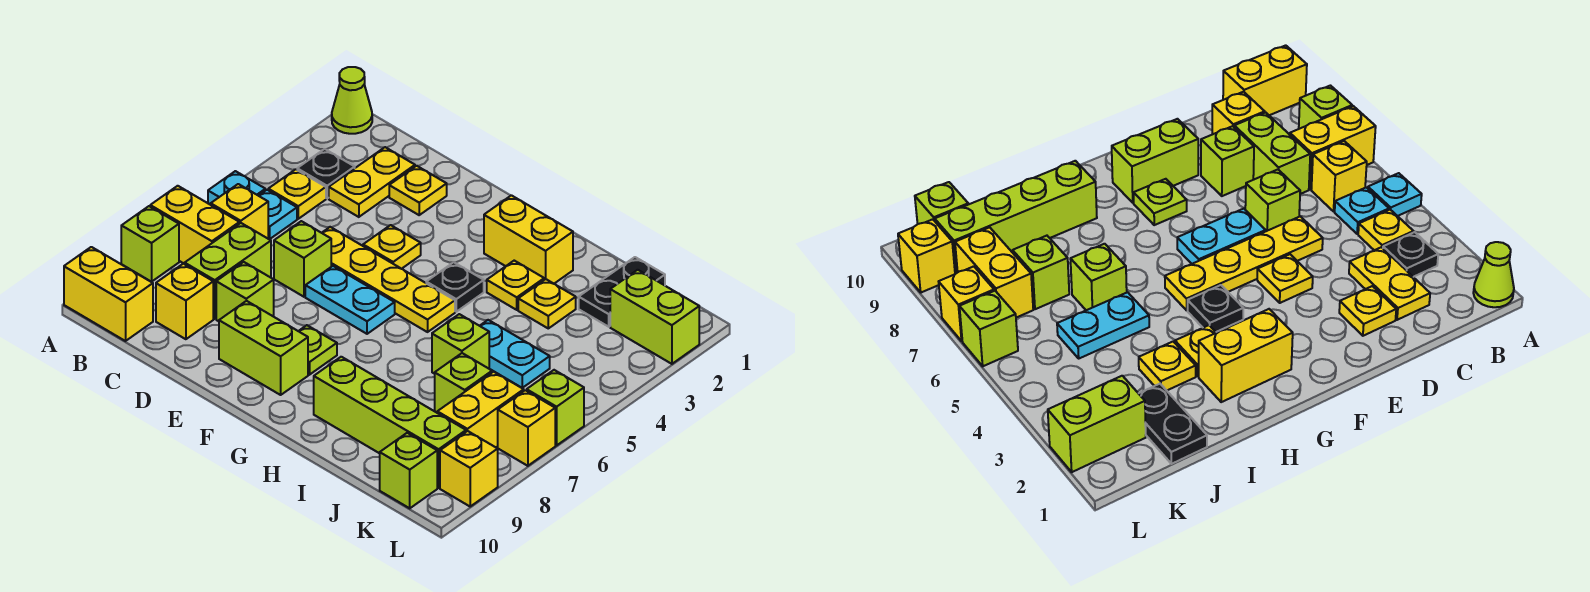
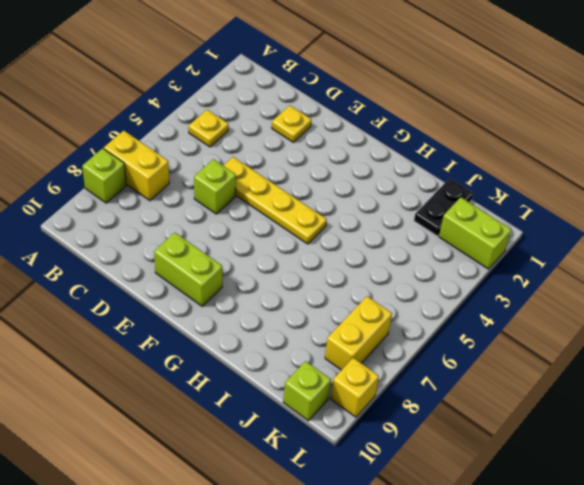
none -> lime 1x1 cone [332,67,372,134]
none -> cyan 1x1 plate [208,171,265,205]
none -> yellow 1x2 brick [64,247,153,341]
none -> black 1x1 plate [297,149,355,198]

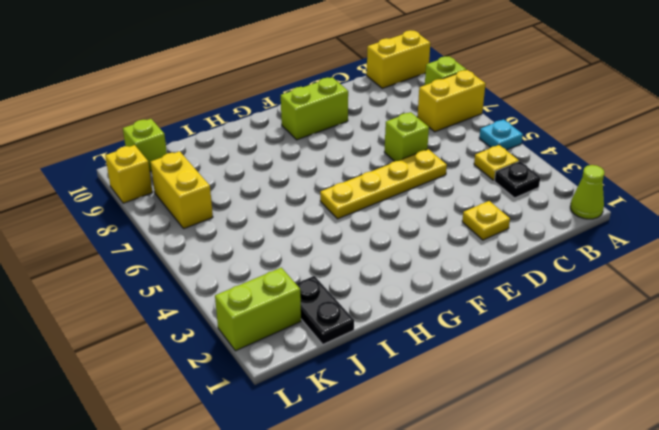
none -> cyan 1x1 plate [259,190,297,239]
none -> yellow 1x1 brick [211,184,268,238]
none -> yellow 1x2 plate [329,147,415,217]
none -> lime 1x2 brick [185,223,271,319]

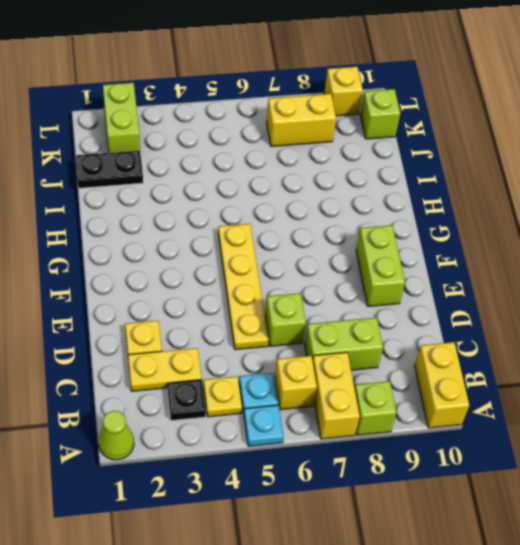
none -> yellow 1x1 brick [156,264,213,339]
none -> lime 1x1 brick [216,262,274,321]
none -> yellow 1x1 plate [363,225,421,269]
none -> cyan 1x2 plate [305,266,395,334]

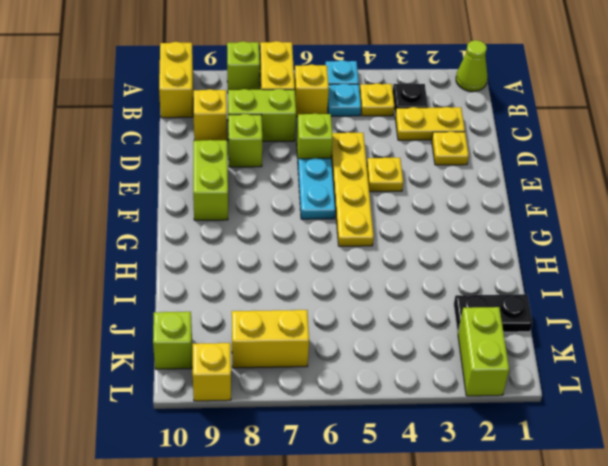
none -> lime 1x1 plate [299,325,337,375]
none -> yellow 1x2 brick [484,195,573,284]
none -> black 1x1 plate [426,262,484,312]
none -> yellow 1x1 plate [487,261,544,310]

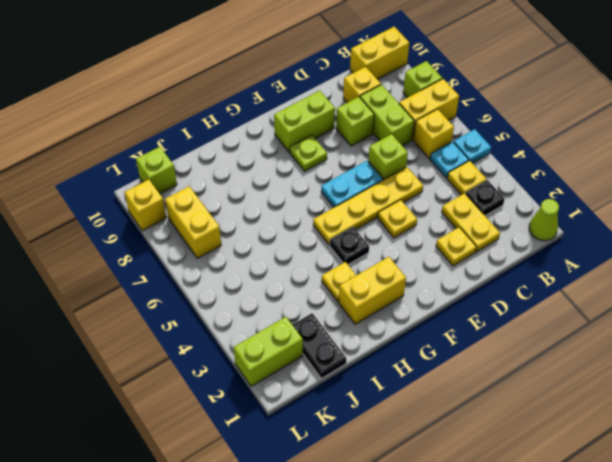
none -> lime 1x4 brick [314,357,466,488]
none -> yellow 1x1 plate [518,279,576,328]
none -> cyan 1x2 plate [480,320,550,388]
none -> lime 1x1 brick [432,314,489,374]

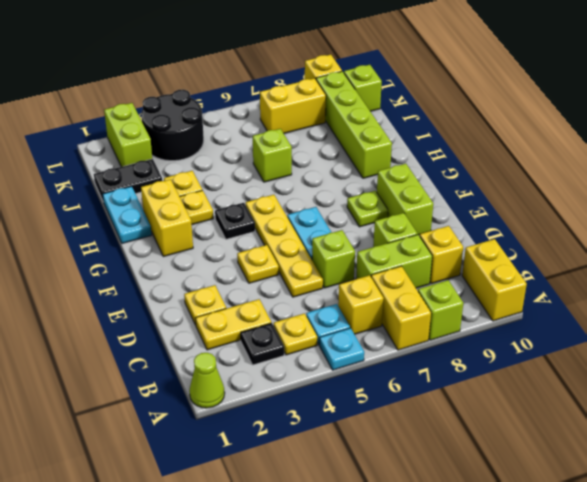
cyan 1x2 plate [103,186,152,243] -> cyan 1x2 plate moved to [480,320,550,388]
black 2x2 round brick [141,90,204,161] -> none
none -> lime 1x1 brick [435,353,492,412]
none -> lime 1x1 brick [527,370,584,445]
none -> yellow 1x1 brick [498,390,555,466]

